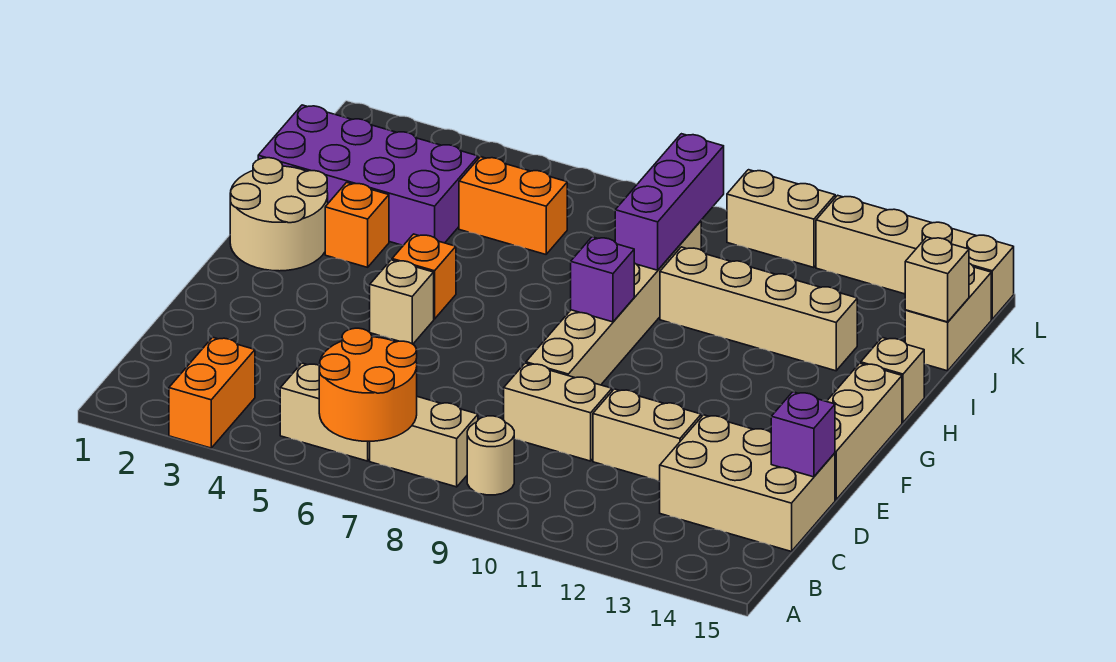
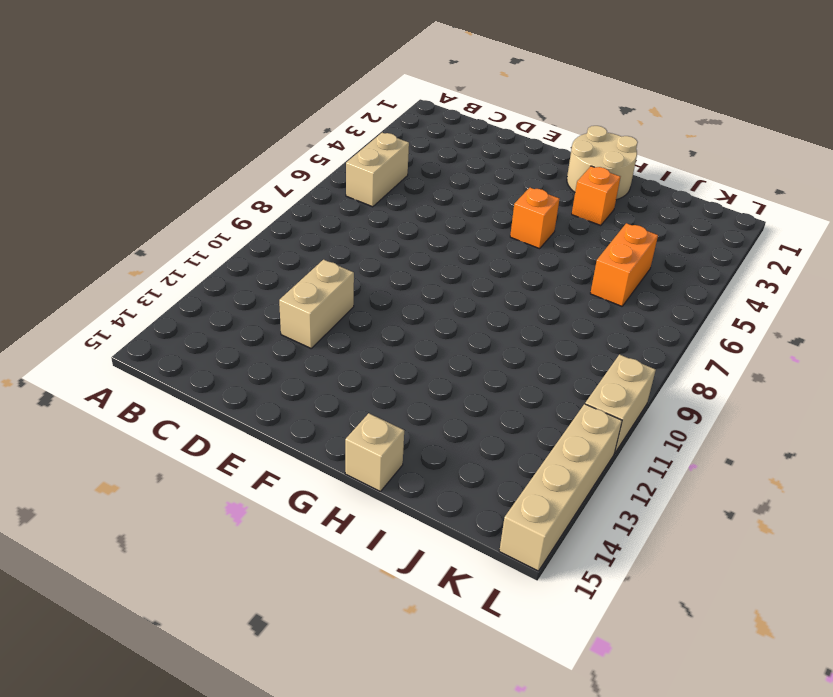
none -> orange 1x2 brick [169,337,255,448]
none -> tan 1x2 brick [370,397,478,487]
none -> tan 1x1 round brick [467,416,514,495]

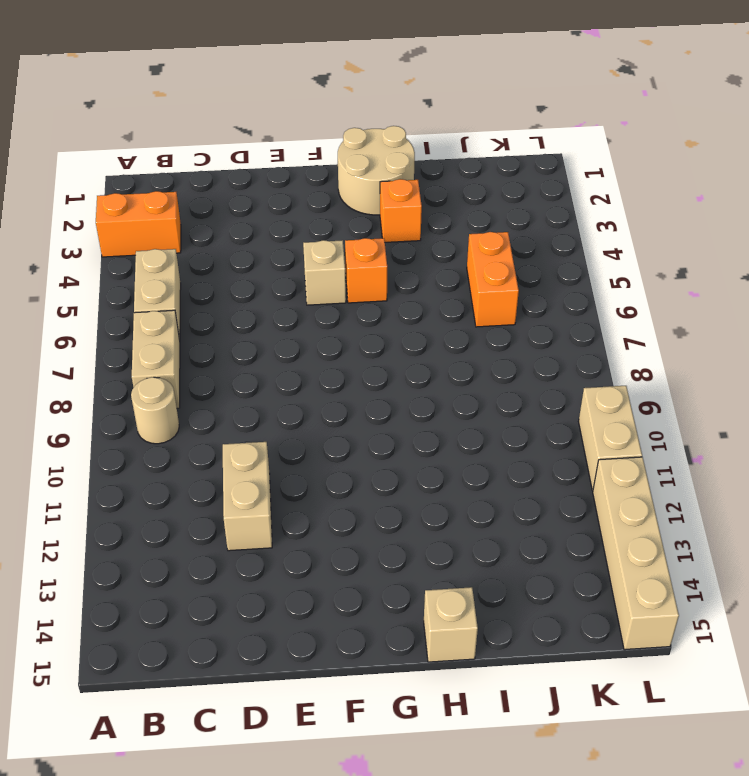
none -> tan 2x3 brick [660,415,835,552]
none -> tan 1x2 brick [504,363,612,461]
none -> tan 1x6 brick [526,221,701,385]

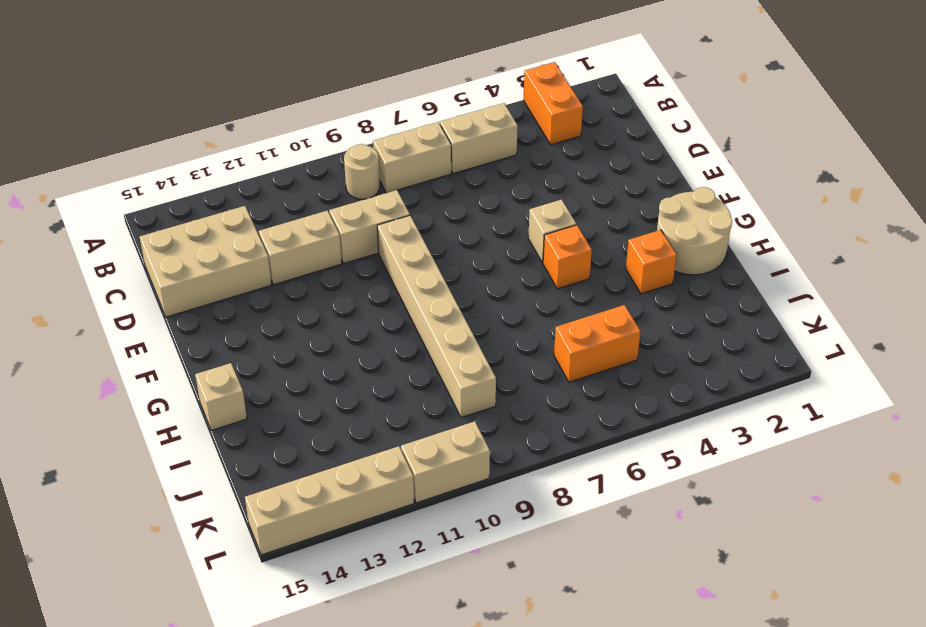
none -> tan 1x3 brick [827,363,902,500]
none -> purple 2x4 brick [258,105,478,245]
none -> tan 1x4 brick [660,247,857,371]

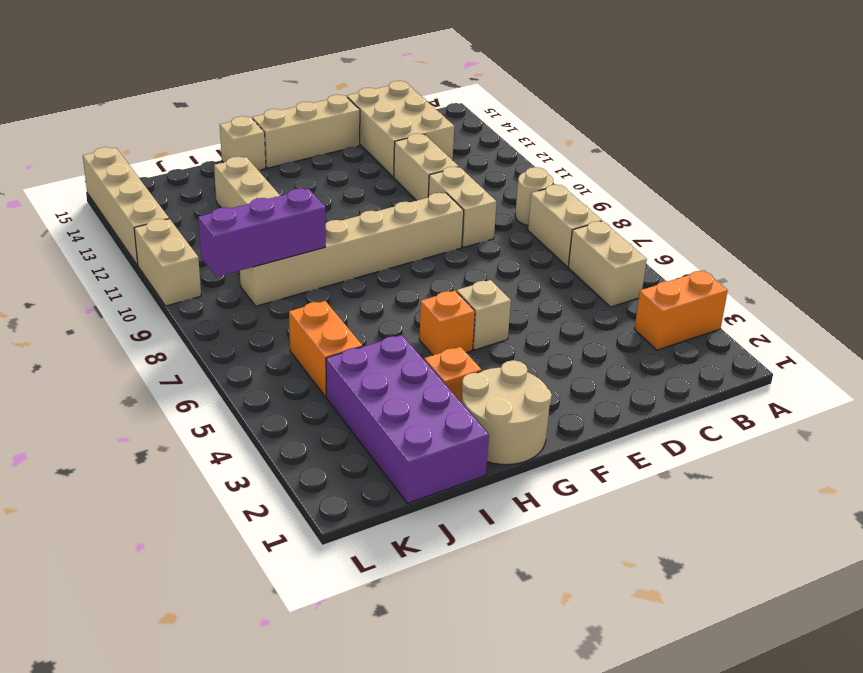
none -> tan 1x2 brick [905,263,991,371]
none -> orange 2x2 round brick [319,328,417,441]
none -> purple 1x1 brick [771,392,835,477]

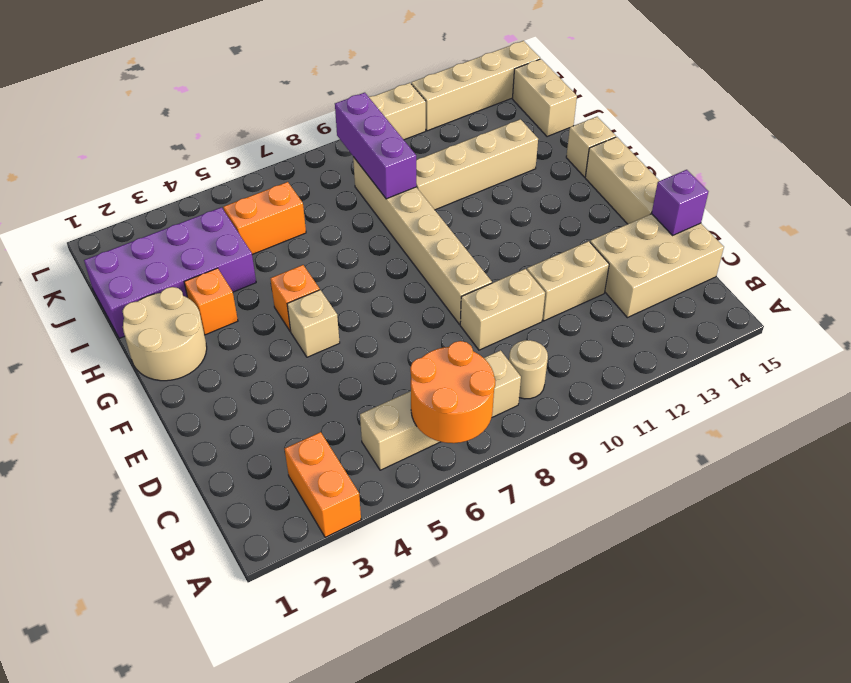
none -> purple 1x1 brick [571,237,634,322]
none -> tan 1x1 brick [905,237,969,322]

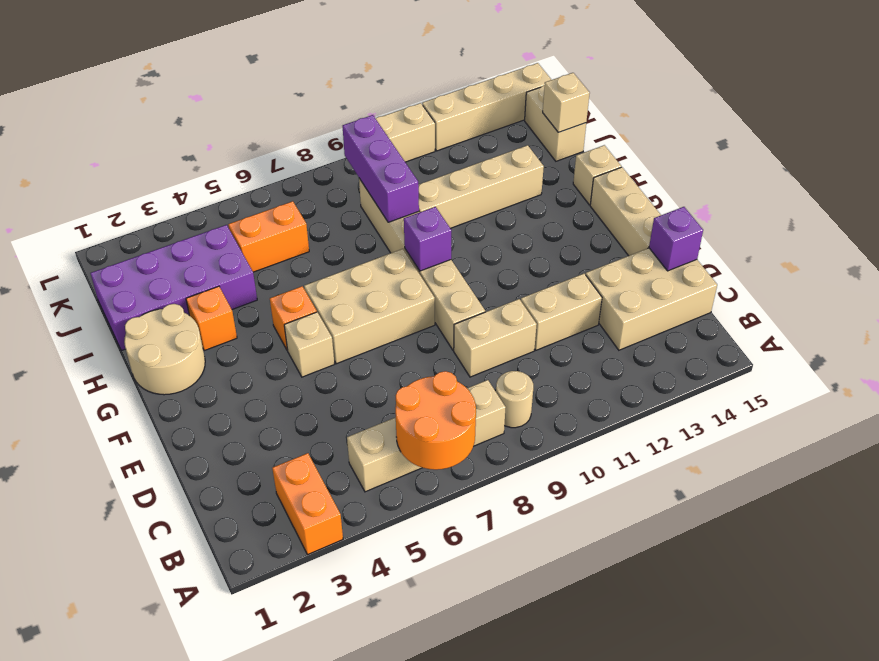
tan 2x3 brick [304,249,435,364] -> none

